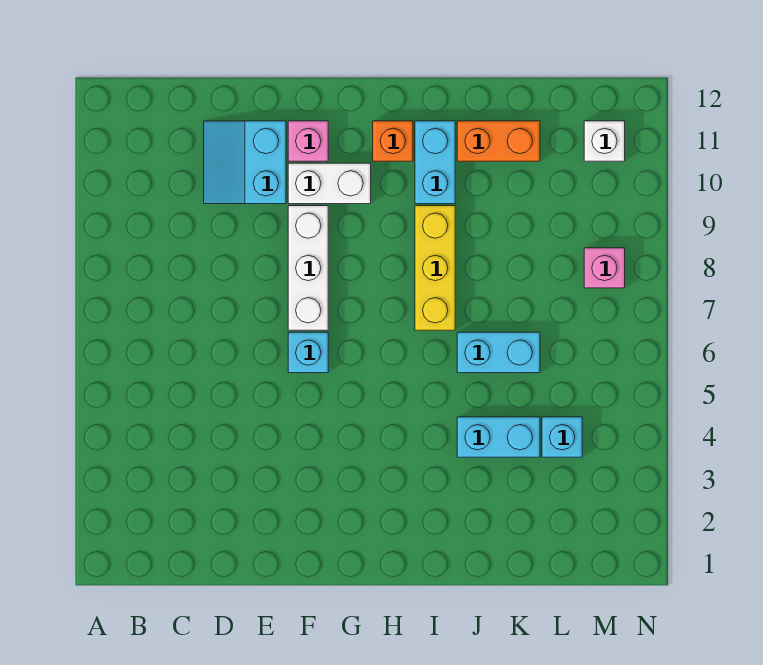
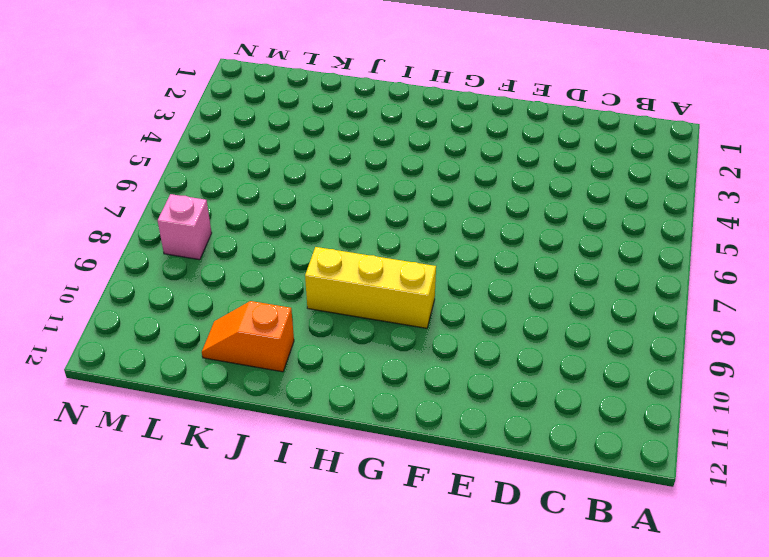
yellow 1x3 brick [305,247,436,328] -> yellow 1x3 brick turned to [415,206,455,330]
orange 1x2 slope [202,301,294,372] -> orange 1x2 brick [457,121,540,161]
none -> cyan 2x2 slope [204,121,286,204]
none -> cyan 1x1 brick [288,332,328,373]
none -> white 1x3 brick [288,206,328,330]

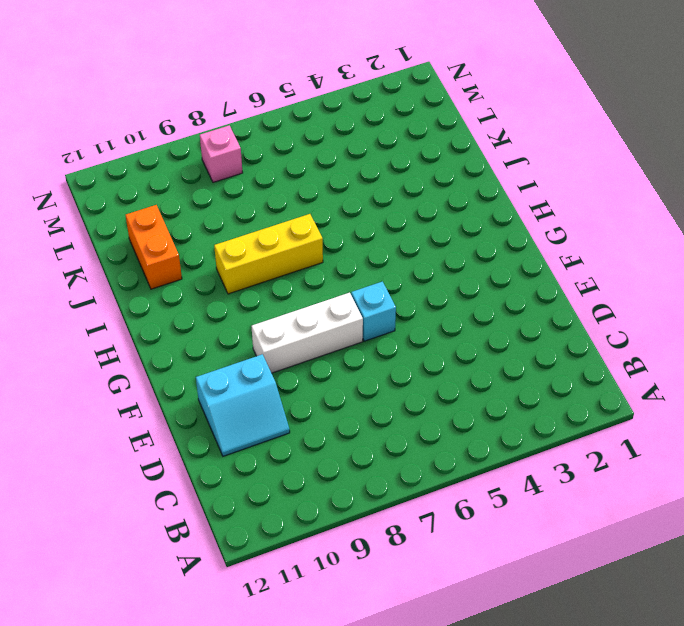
none -> white 1x2 brick [288,163,371,204]
none -> pink 1x1 brick [288,121,328,161]
none -> orange 1x1 brick [373,121,413,161]

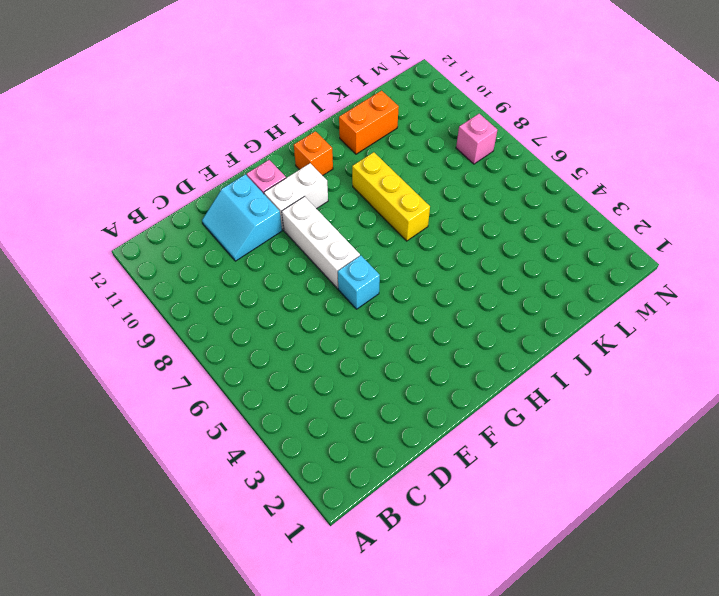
none -> cyan 1x2 brick [415,121,455,204]
none -> cyan 1x2 brick [457,417,540,457]
none -> cyan 1x2 brick [457,332,540,373]

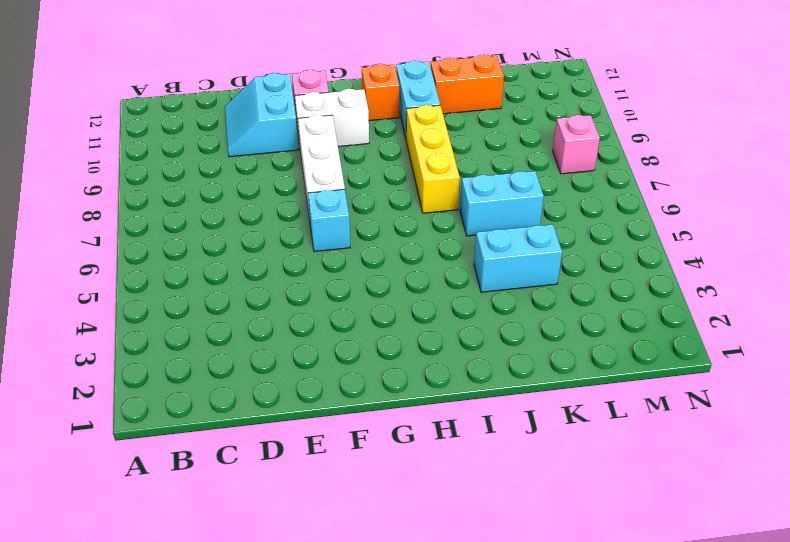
none -> cyan 1x1 brick [542,417,582,457]
none -> white 1x1 brick [584,121,625,161]

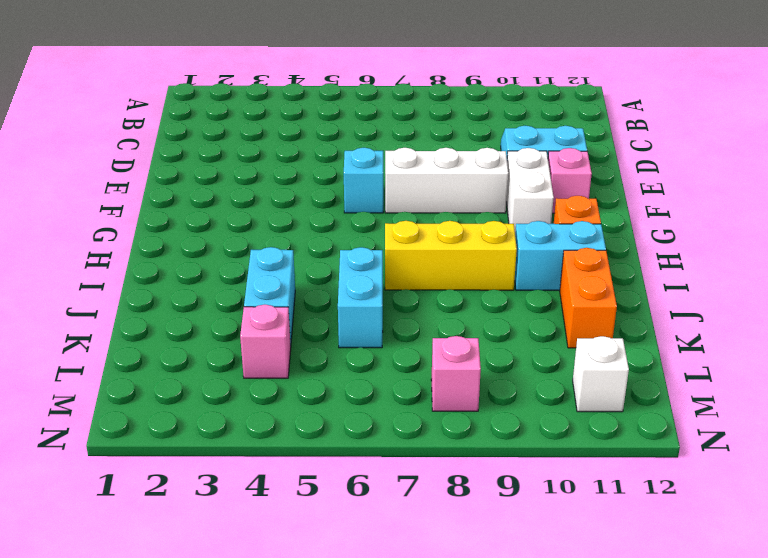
pink 1x1 brick [240,305,291,378] -> cyan 1x1 brick [542,417,582,457]

